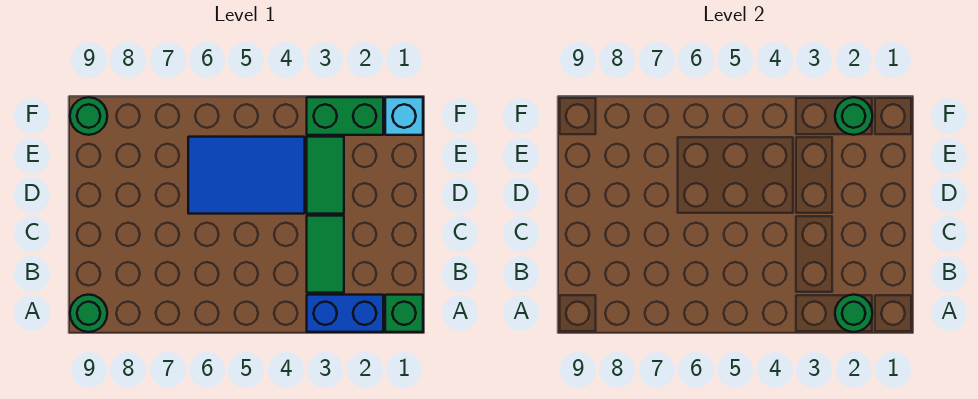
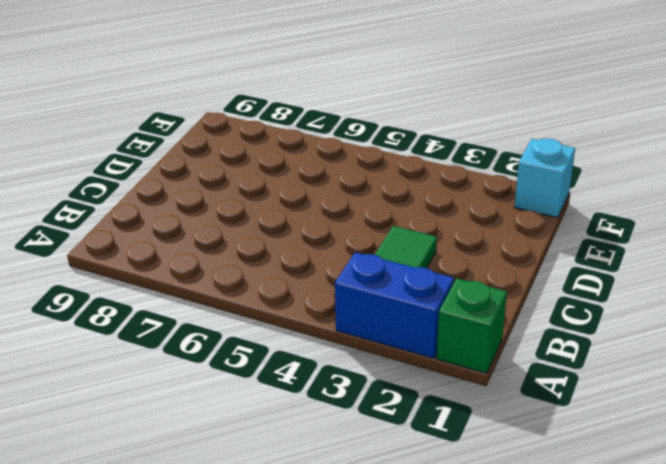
none -> green 1x1 round brick [70,295,107,332]
none -> green 1x2 tile [307,137,344,214]

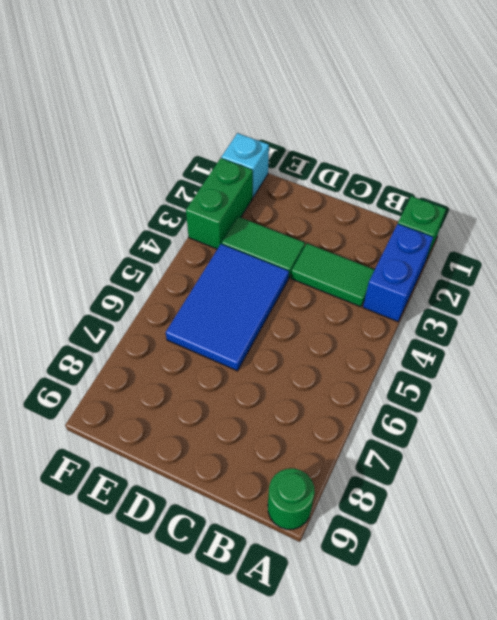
none -> green 1x1 round brick [70,97,107,135]
none -> green 1x1 round brick [835,295,872,332]

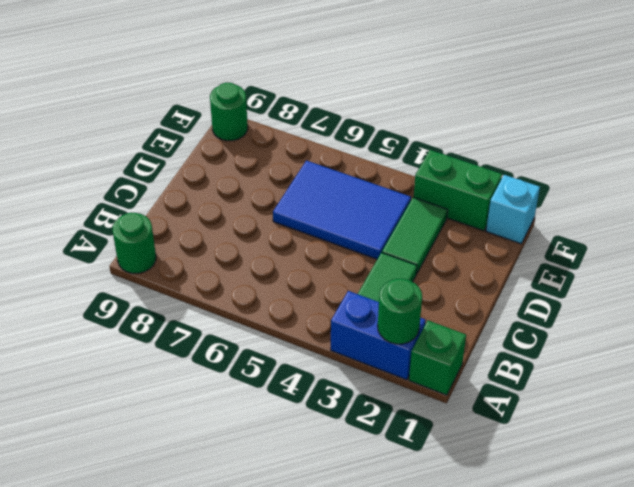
none -> green 1x1 round brick [835,97,872,135]

